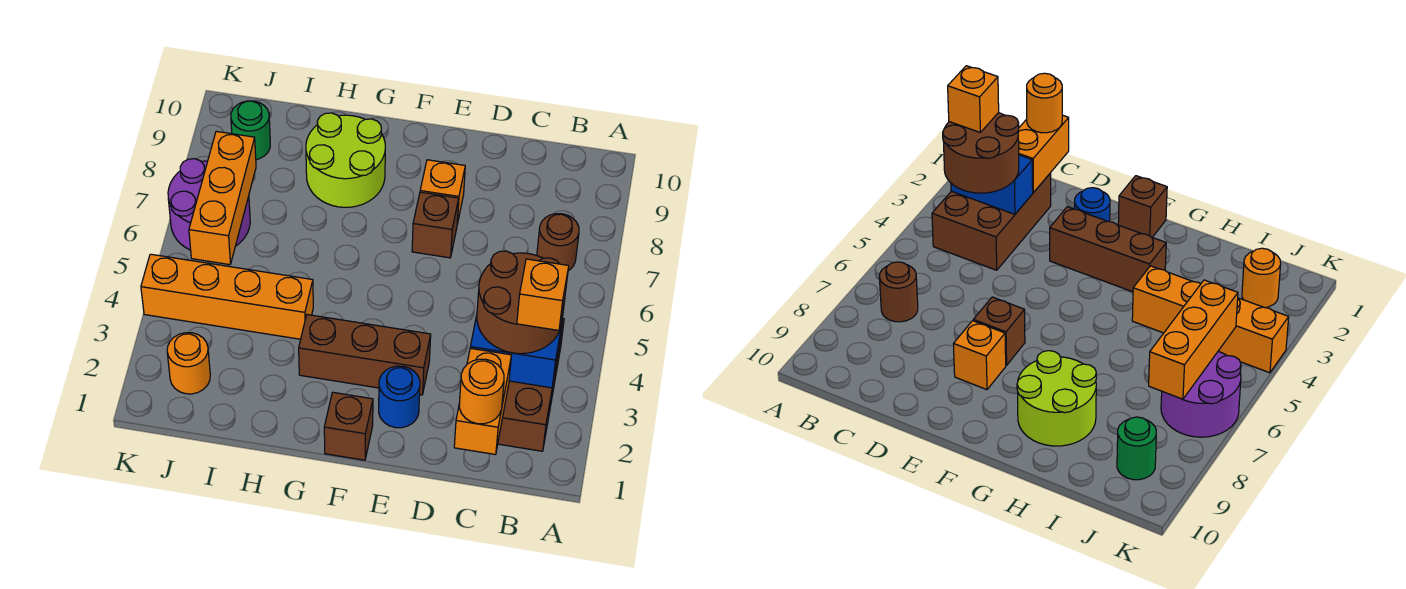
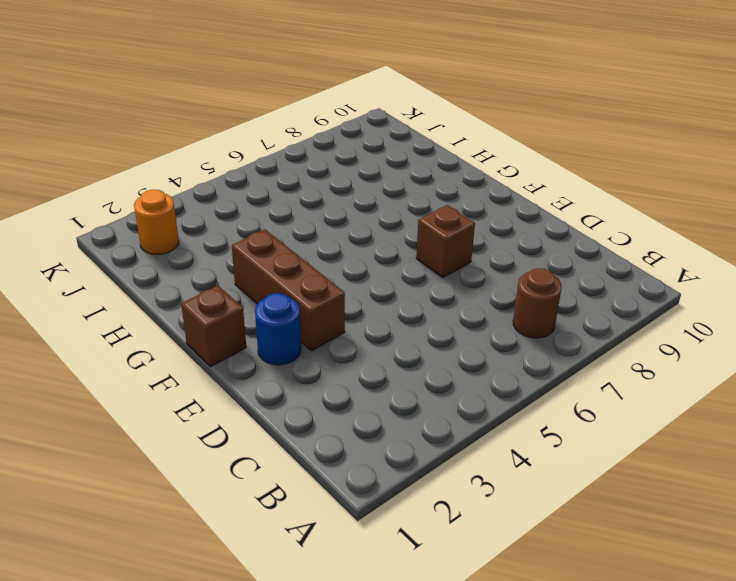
none -> brown 2x3 brick [498,319,564,451]
none -> orange 1x1 brick [420,160,465,224]
none -> lime 2x2 round brick [306,113,385,207]

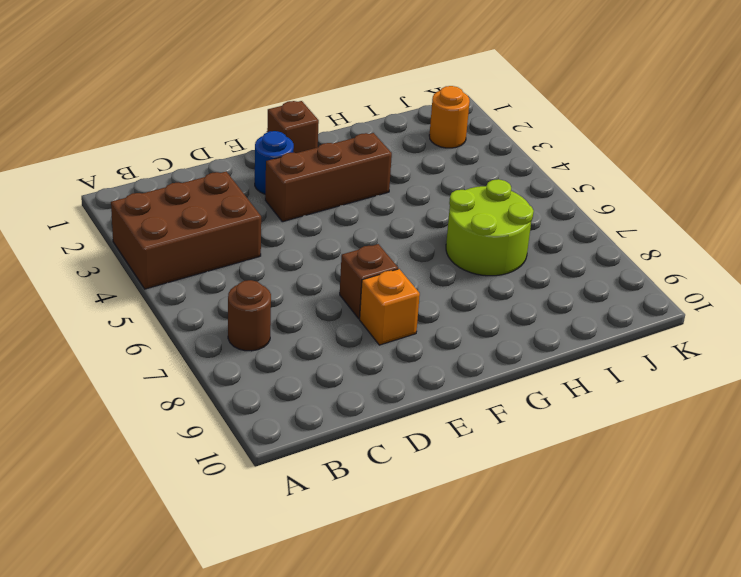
brown 2x3 brick [111,171,261,289] -> brown 2x3 brick turned to [498,319,564,451]
lime 2x2 round brick [446,179,534,276] -> lime 2x2 round brick moved to [306,113,385,207]
none -> orange 1x4 brick [141,254,313,339]
none -> purple 2x2 round brick [168,159,250,250]
none -> green 1x1 round brick [231,101,270,160]

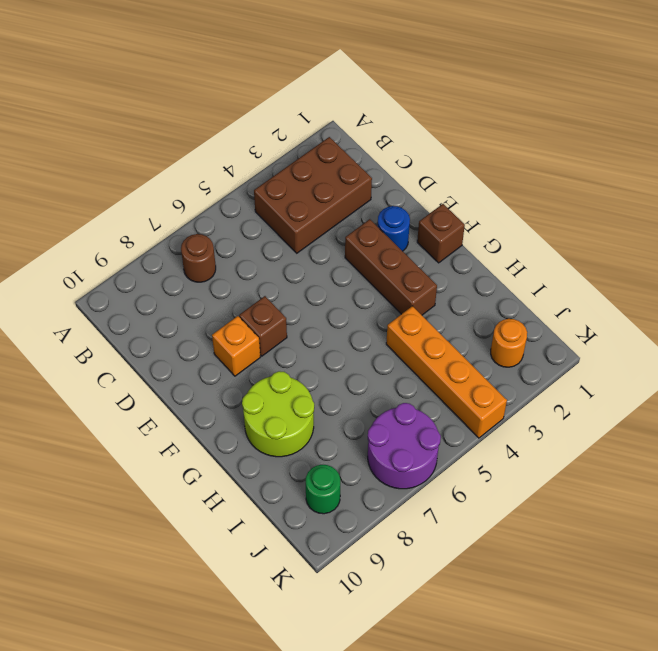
none -> blue 1x2 brick [470,316,561,388]
none -> orange 1x2 brick [454,348,511,455]
none -> orange 1x3 brick [189,131,256,265]

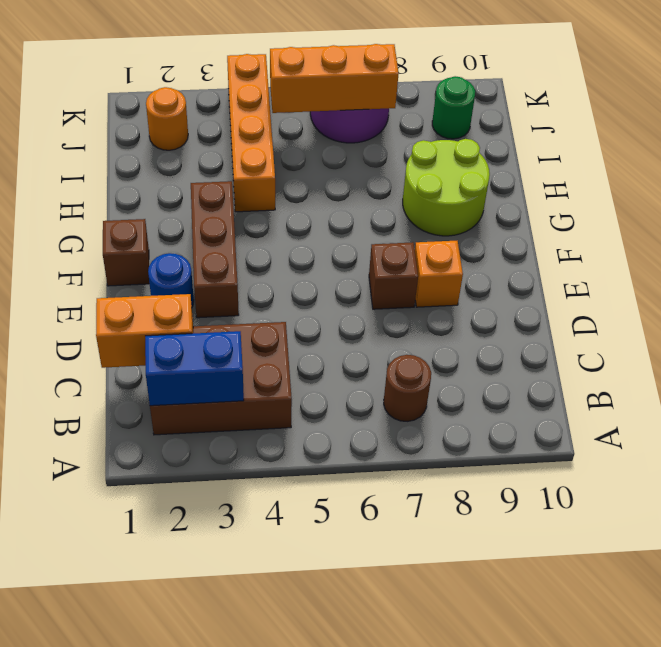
blue 1x2 brick [145,331,244,406] -> blue 1x2 brick turned to [470,316,561,388]
none -> brown 2x2 round brick [477,251,565,354]
none -> orange 1x1 round brick [459,359,504,424]
none -> orange 1x1 brick [517,259,569,330]

